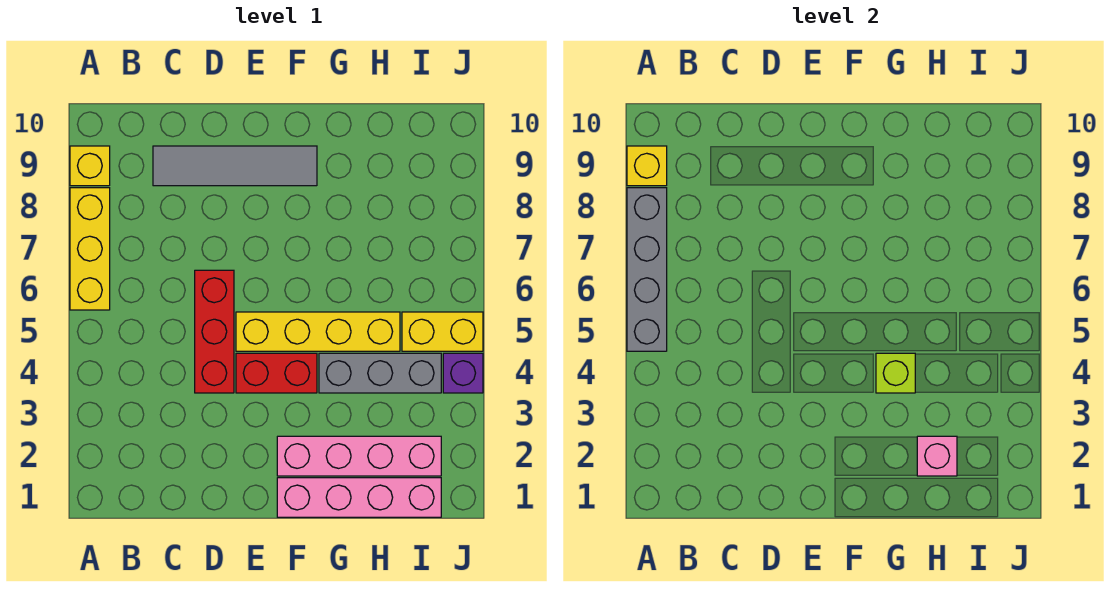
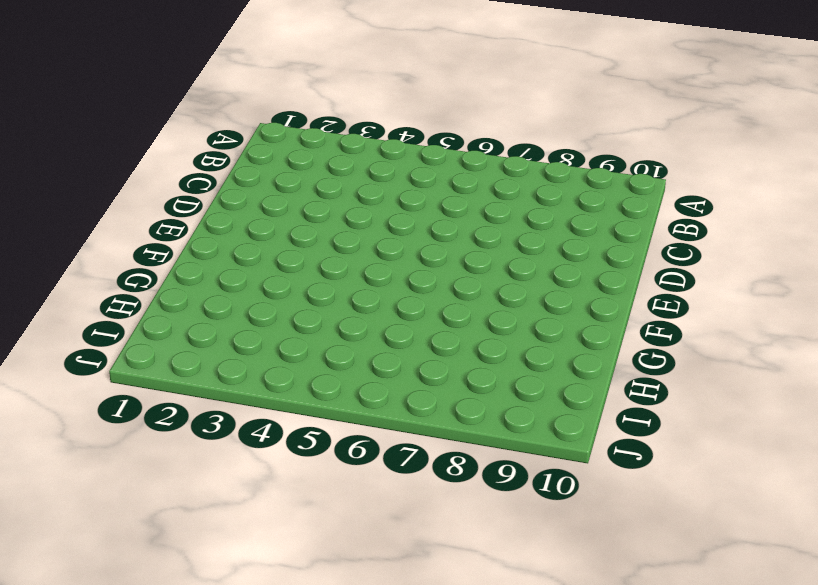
none -> yellow 1x3 brick [70,188,110,310]
none -> yellow 1x1 brick [70,146,110,186]
none -> grey 1x4 tile [153,146,317,186]

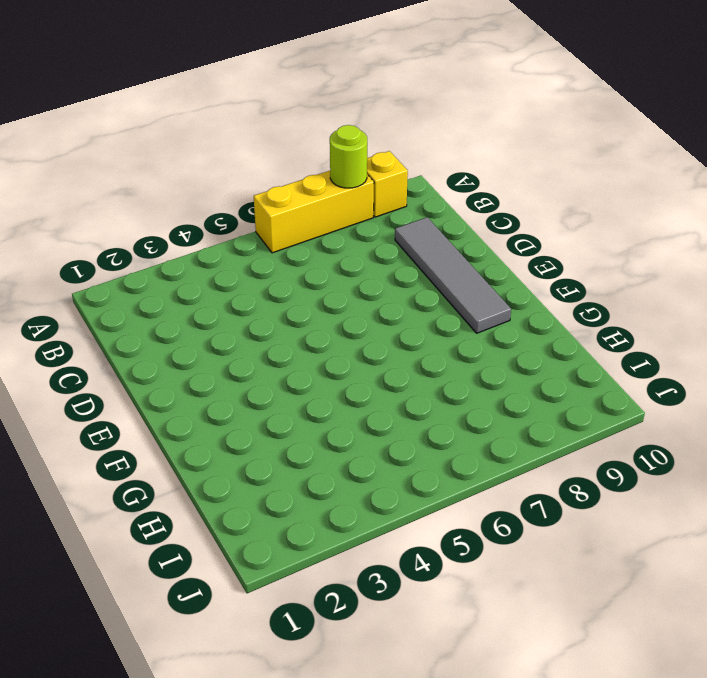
lime 1x1 round brick [330,125,367,188] -> grey 1x4 brick [627,188,667,351]
none -> red 1x3 brick [195,270,234,393]
none -> red 1x2 brick [236,353,317,393]
none -> yellow 1x4 brick [236,312,400,351]

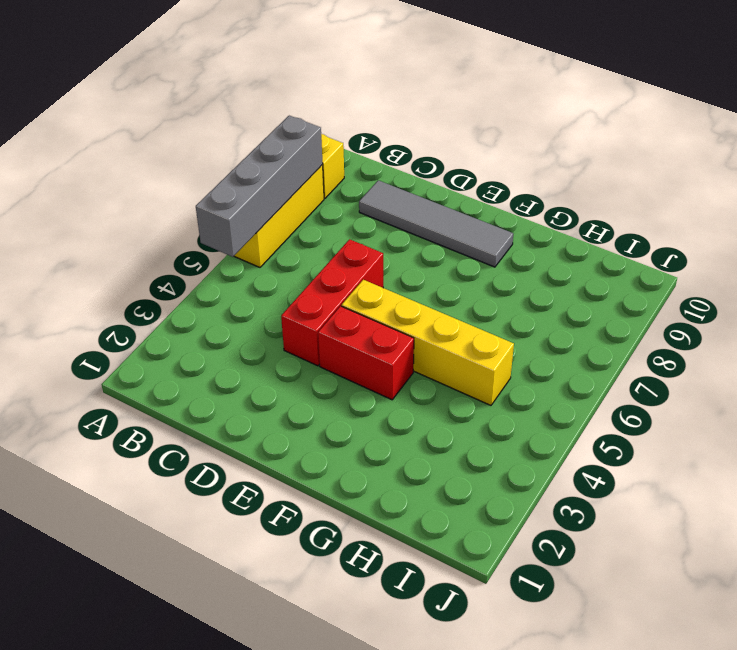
none -> pink 1x4 brick [277,478,441,517]
none -> pink 1x4 brick [277,436,441,476]
none -> grey 1x3 brick [319,353,441,393]

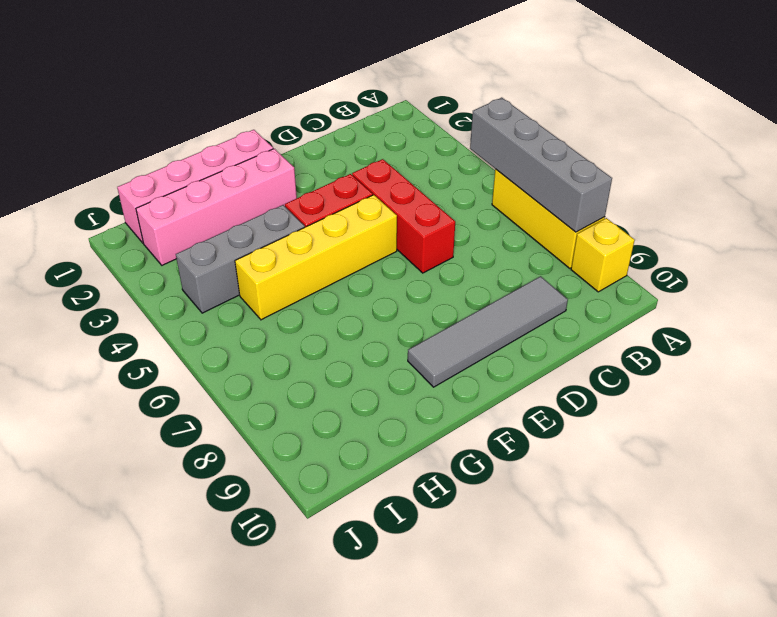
none -> yellow 1x2 brick [402,312,483,351]
none -> purple 1x1 brick [443,353,483,393]
none -> yellow 1x1 brick [627,146,667,186]

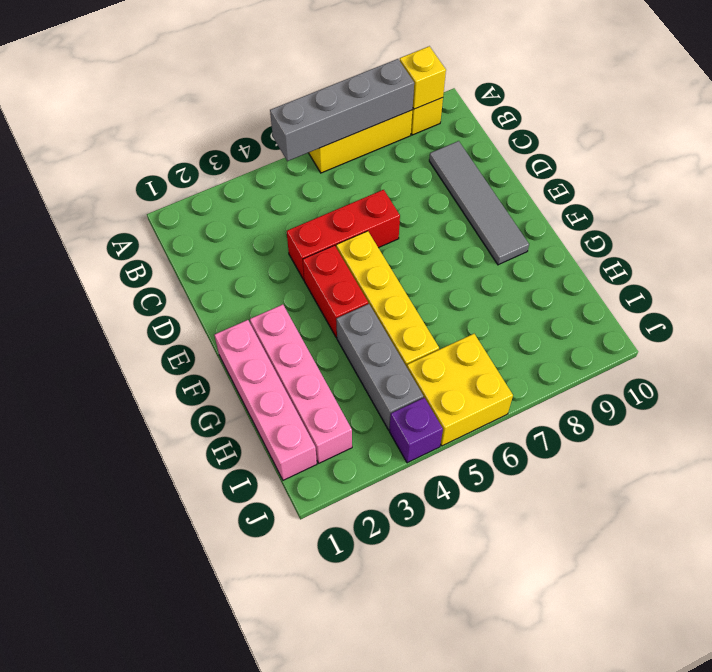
yellow 2x2 brick [407,334,513,446] -> yellow 1x2 brick [402,312,483,351]
none -> lime 1x1 brick [876,353,915,393]
none -> pink 1x1 brick [917,436,957,476]

